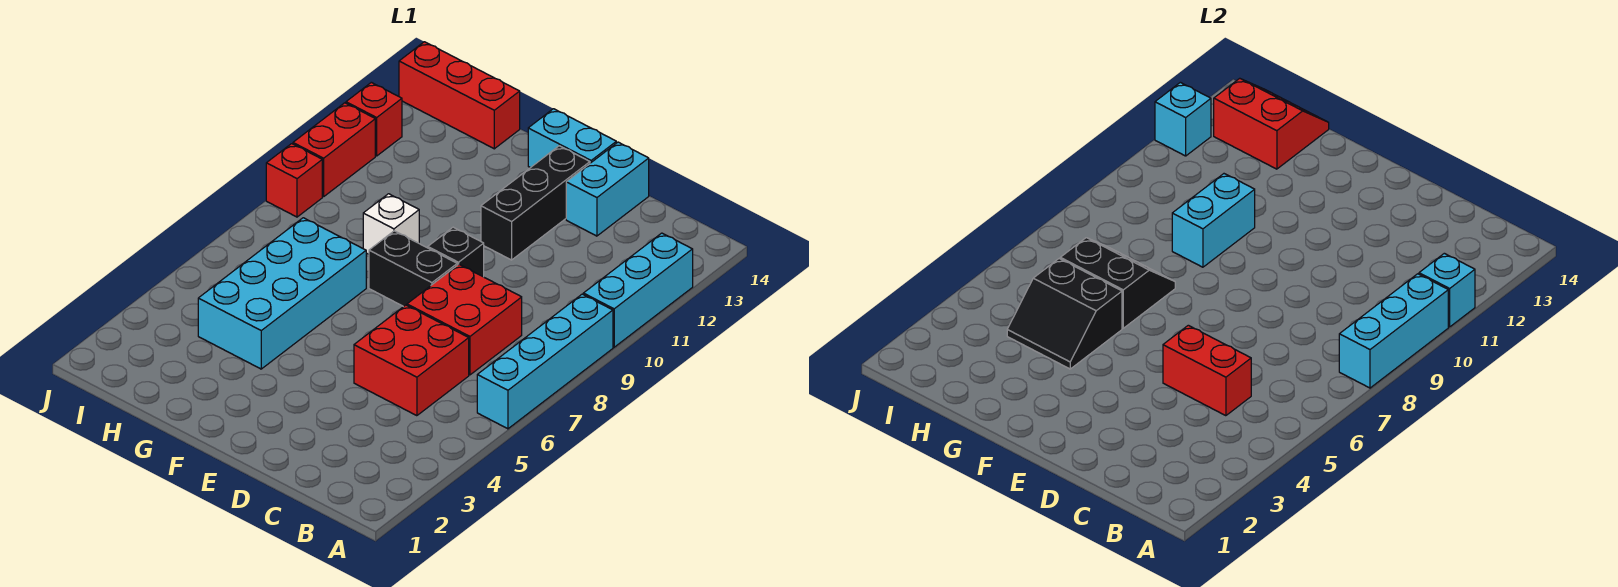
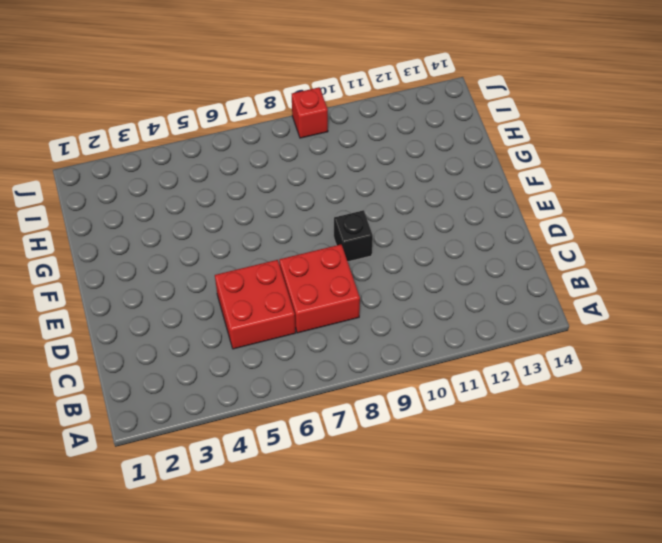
none -> cyan 1x4 brick [477,294,613,429]
none -> cyan 1x3 brick [583,233,693,347]
none -> cyan 1x2 brick [566,142,649,236]

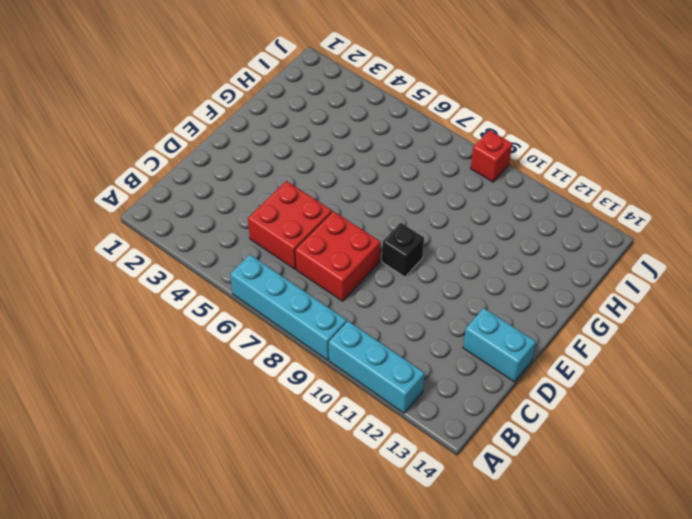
none -> black 1x2 brick [369,231,457,307]
none -> black 1x3 brick [481,146,590,260]
none -> cyan 1x2 brick [528,109,616,168]

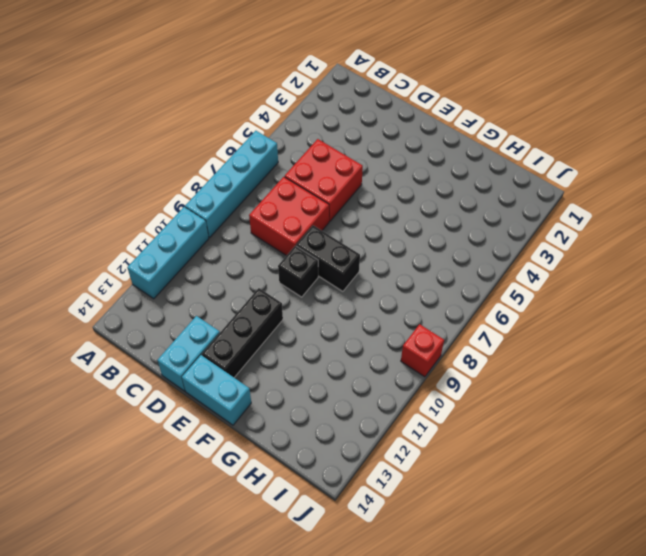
none -> cyan 2x4 brick [198,218,366,369]
none -> white 1x1 brick [363,194,419,254]
none -> red 1x3 brick [399,42,520,149]

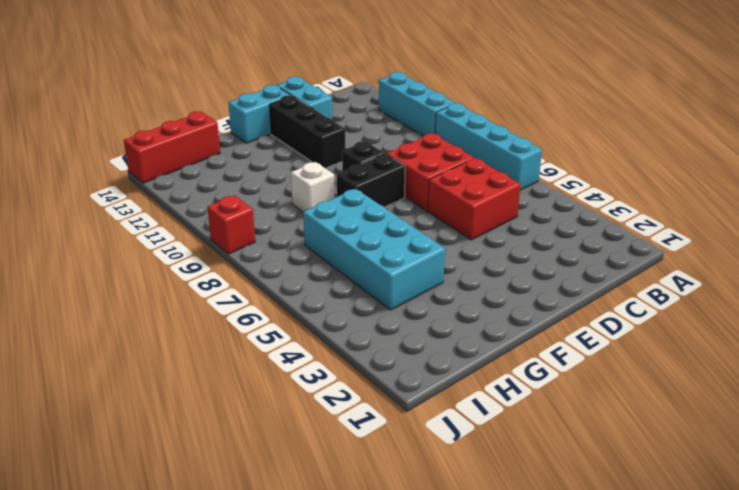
none -> red 1x2 brick [293,103,375,197]
none -> red 1x1 brick [346,82,402,156]
none -> cyan 1x3 brick [1339,274,1448,388]

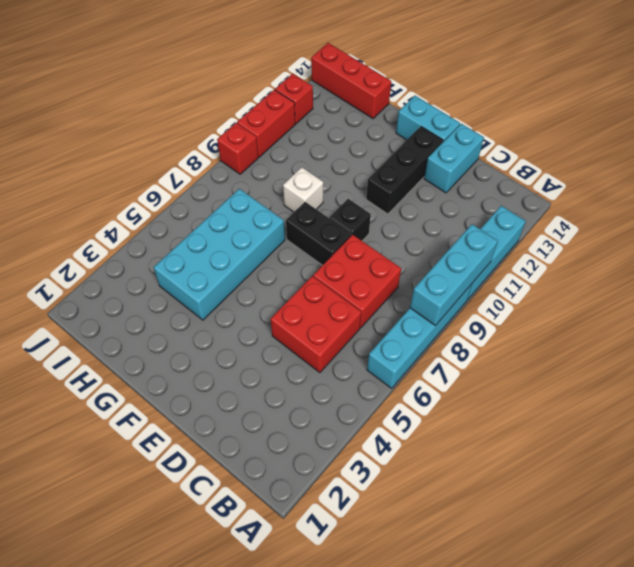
none -> cyan 1x1 brick [1419,253,1475,327]
none -> red 1x2 brick [1163,325,1251,416]
none -> black 2x2 slope [1007,259,1122,369]

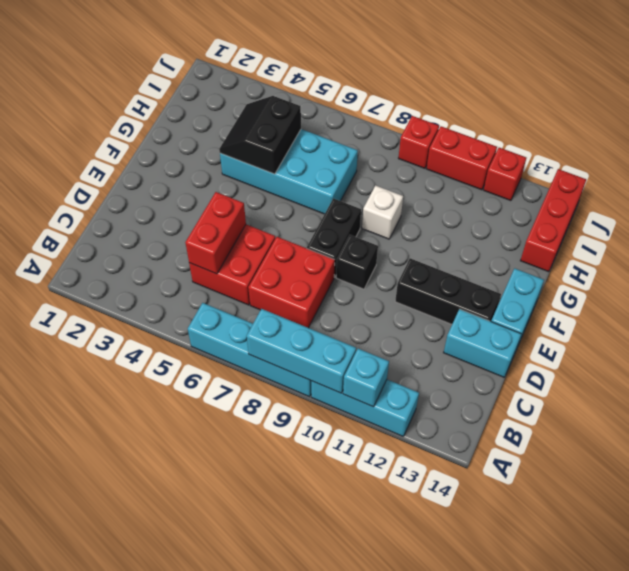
none -> black 2x2 slope [1060,238,1175,328]
none -> cyan 1x2 brick [1172,174,1255,267]
none -> red 2x2 slope [1214,78,1329,169]

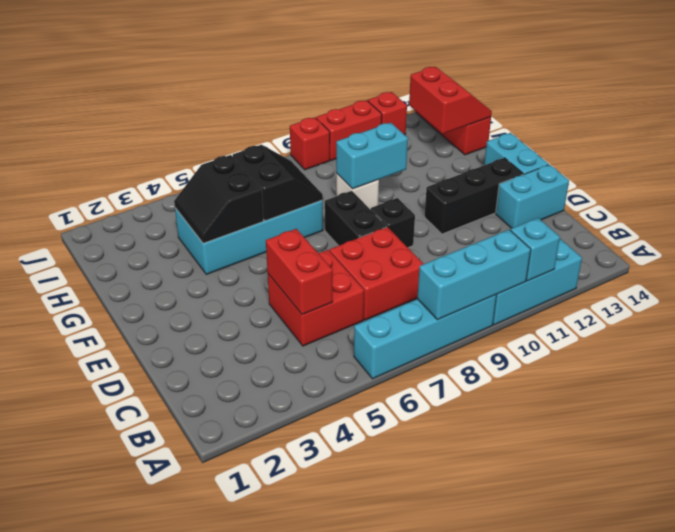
none -> cyan 1x1 brick [1155,82,1211,156]

